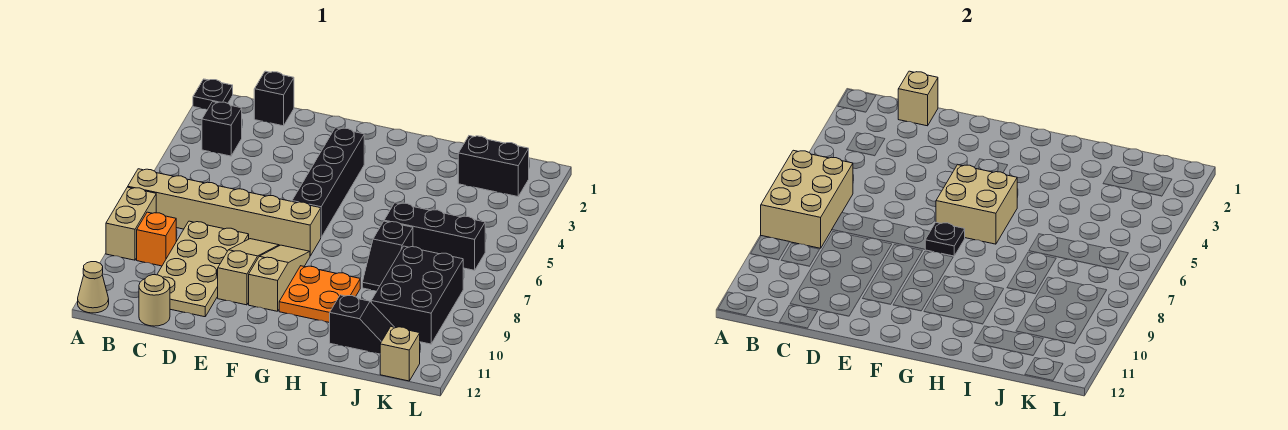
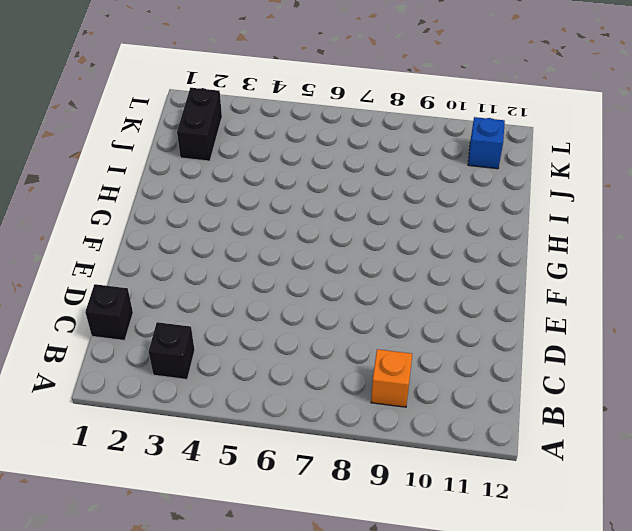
blue 1x1 brick [468,117,505,169] -> none
none -> black 1x1 plate [193,79,233,110]
none -> tan 1x6 brick [128,169,321,256]
none -> tan 1x2 brick [106,187,156,260]

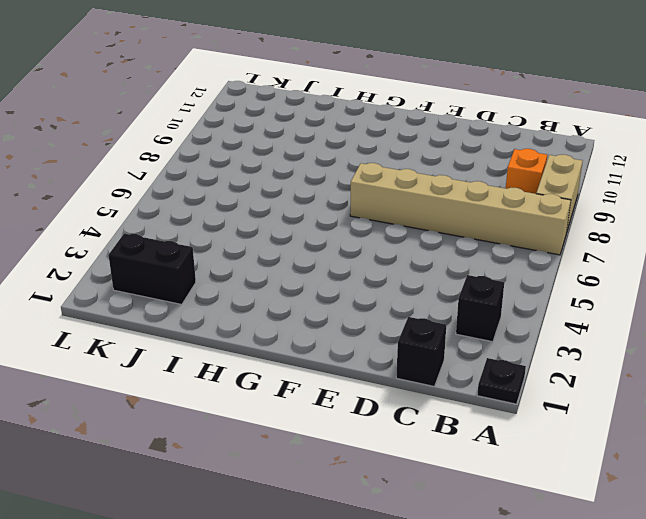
none -> tan 1x1 cone [78,262,109,313]
none -> tan 2x4 plate [157,221,249,317]
none -> tan 1x1 round brick [139,275,170,326]

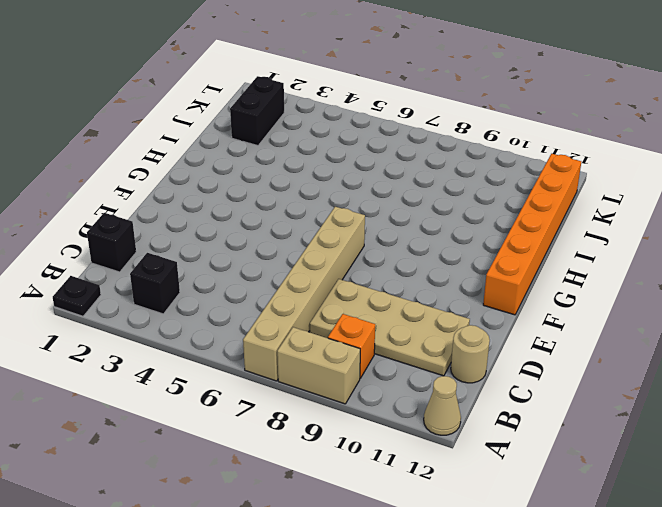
orange 1x6 brick [483,154,581,315] -> tan 1x1 brick [380,327,420,381]
none -> tan 1x3 slope [218,239,279,305]
none -> black 1x4 brick [292,128,364,237]
none -> tan 1x3 slope [249,245,310,311]

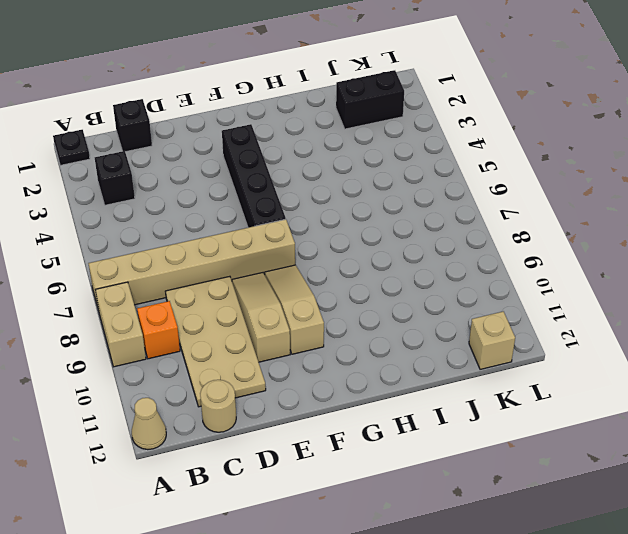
none -> orange 2x2 plate [279,266,360,323]
none -> black 1x3 brick [384,203,485,270]
none -> black 1x2 slope [362,221,413,291]

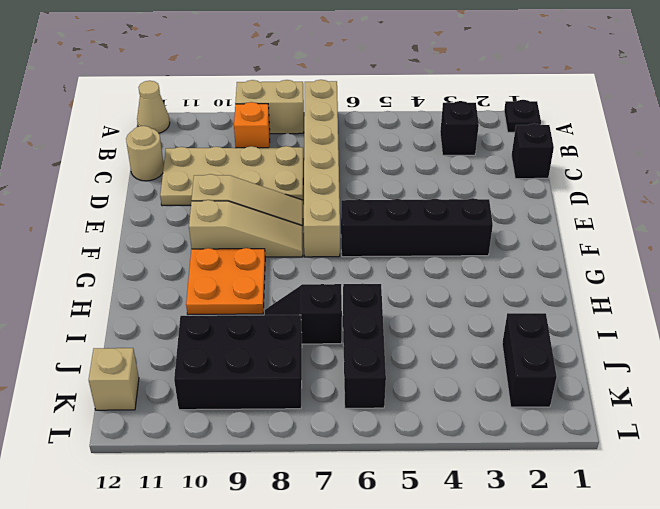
none -> black 1x2 slope [330,295,394,354]
none -> tan 2x3 brick [761,150,853,248]
none -> tan 1x1 brick [898,71,938,126]

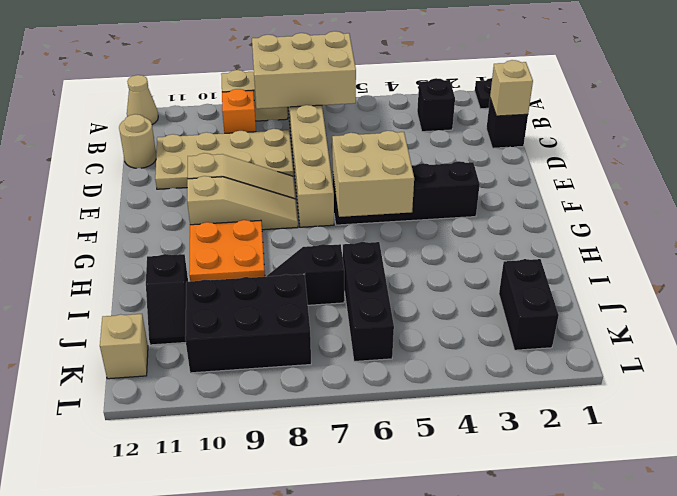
none -> black 1x1 plate [925,223,965,256]

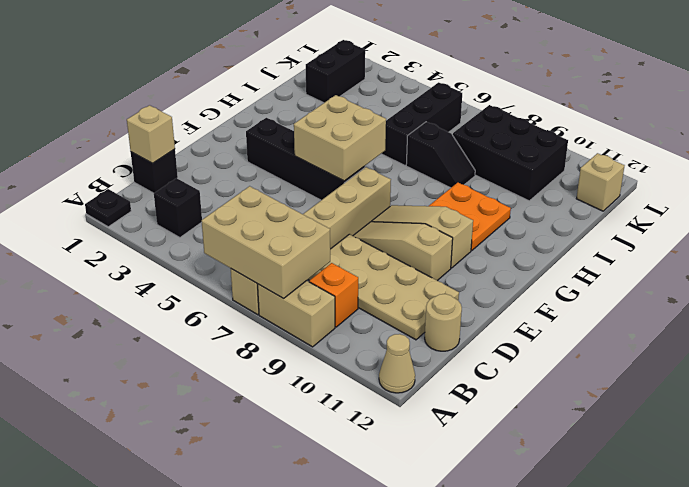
none -> black 1x2 slope [330,295,394,354]
none -> black 1x1 plate [925,223,965,256]

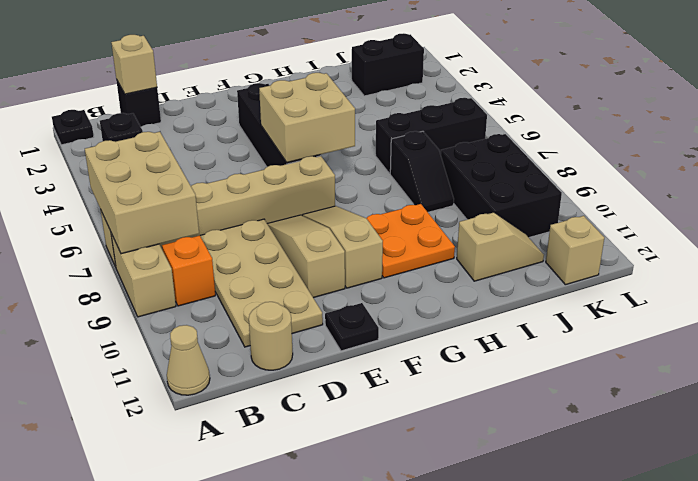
black 1x1 plate [325,303,379,351] -> black 1x1 plate moved to [925,223,965,256]
tan 1x2 slope [457,212,544,281] -> black 1x2 slope [330,295,394,354]

